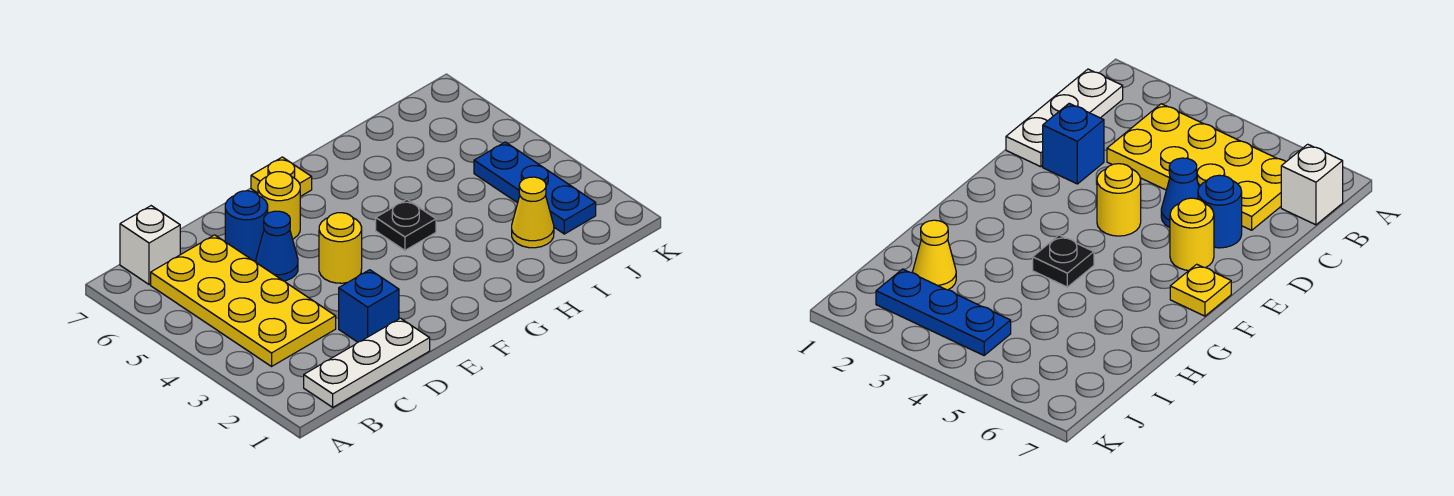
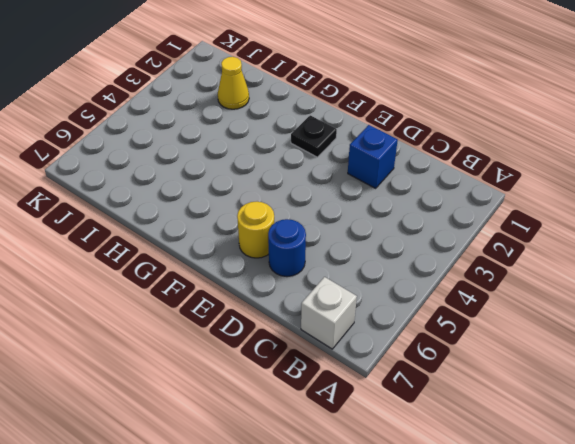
black 1x1 plate [291,115,337,157] -> black 1x1 plate moved to [376,200,436,250]
none -> white 1x3 plate [304,318,430,407]
none -> yellow 2x4 plate [151,235,336,366]
none -> blue 1x1 cone [256,211,298,281]

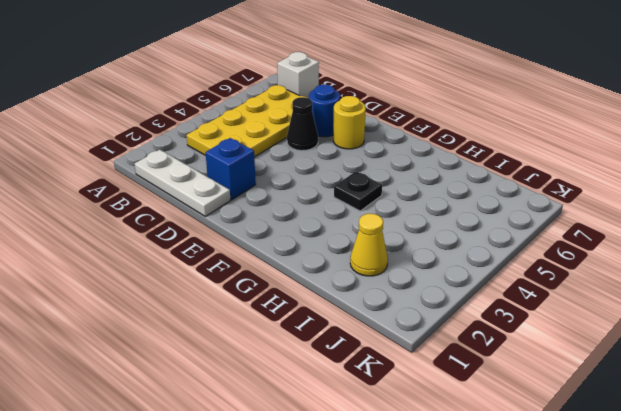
black 1x1 cone [287,97,318,151] -> blue 1x1 cone [256,211,298,281]
none -> yellow 1x1 round brick [319,213,362,283]
none -> yellow 1x1 plate [251,157,312,196]
none -> blue 1x3 plate [474,142,596,234]

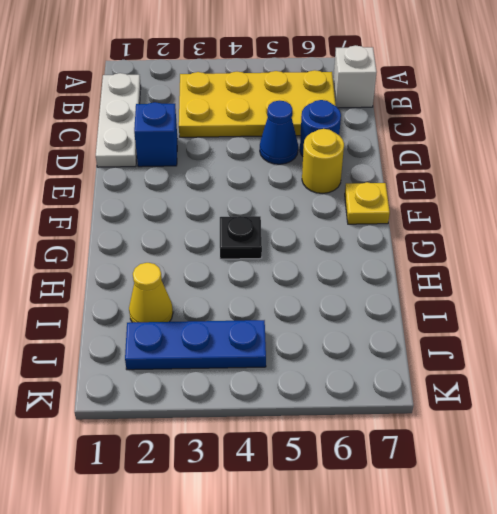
none -> yellow 1x1 round brick [319,213,362,283]

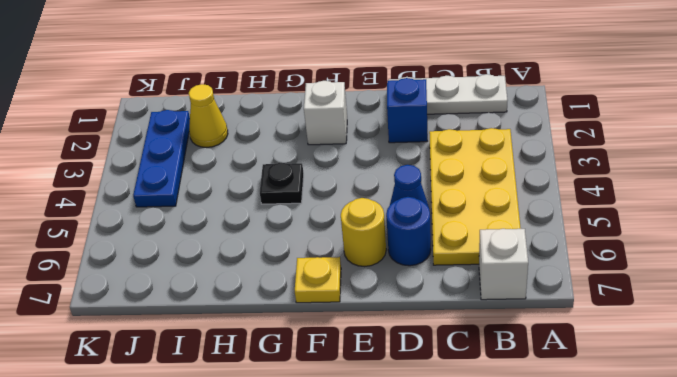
white 1x1 brick [304,81,347,145] -> none
none -> yellow 1x1 round brick [319,213,362,283]

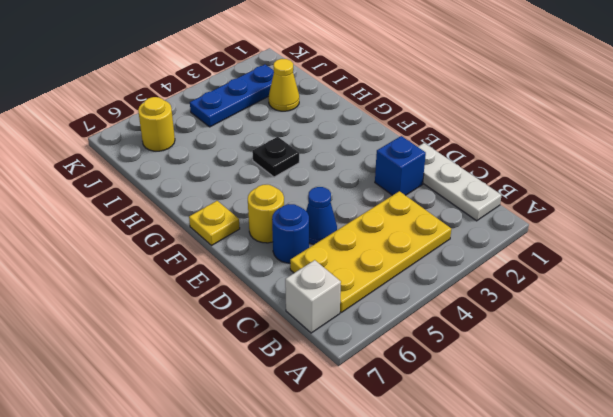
yellow 1x1 round brick [138,97,175,151] -> yellow 1x1 round brick moved to [319,213,362,283]

